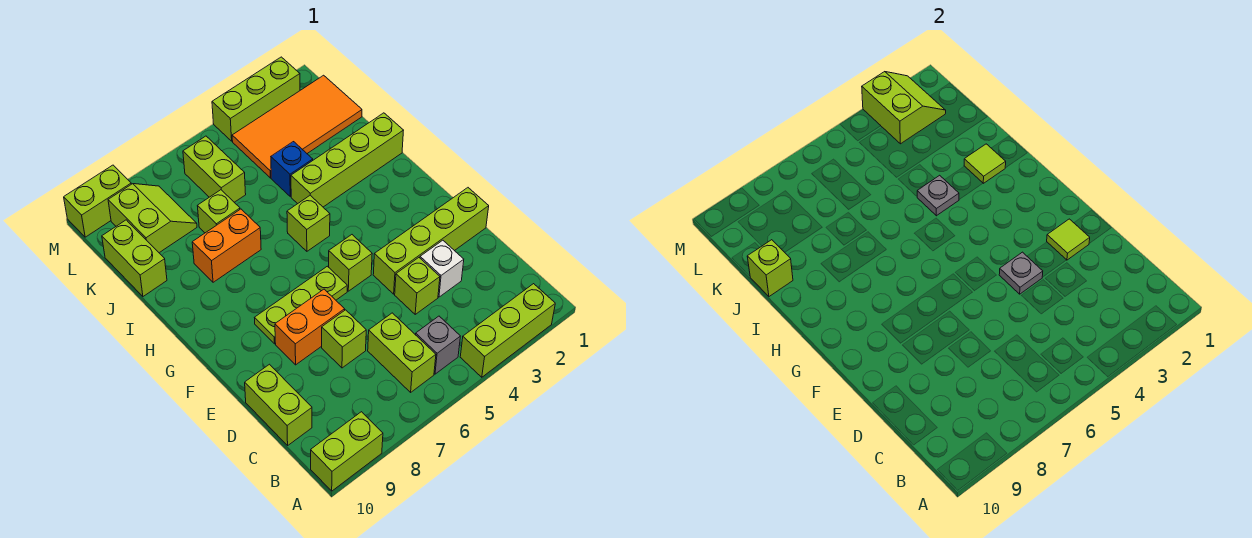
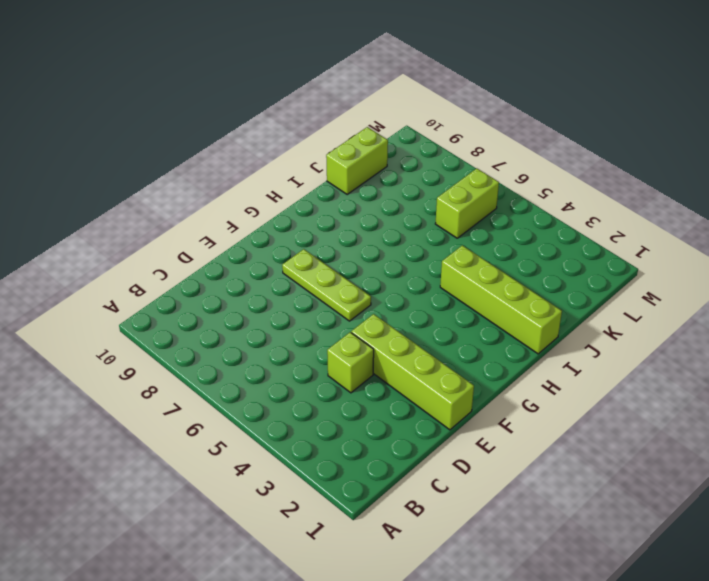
none -> lime 1x3 brick [460,284,555,377]
none -> lime 1x2 brick [311,412,383,491]
none -> grey 1x1 brick [416,316,460,374]

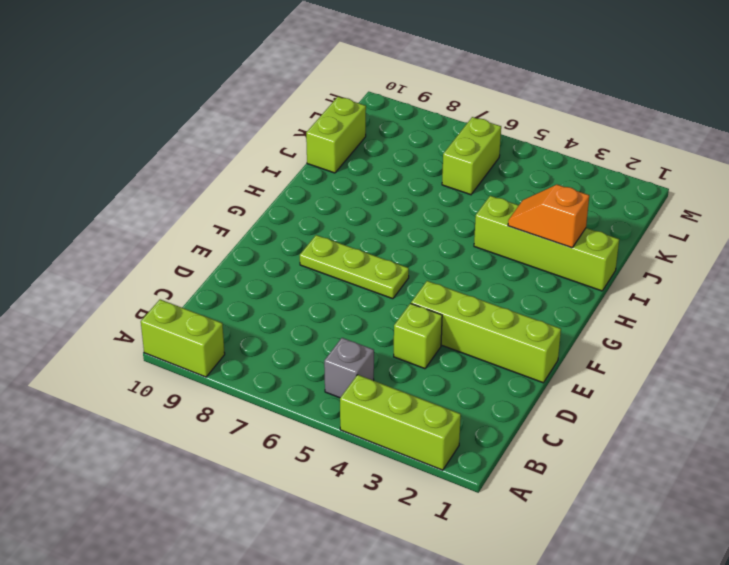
orange 1x2 slope [508,185,589,248] -> lime 1x1 tile [964,144,1006,183]
none -> lime 1x2 brick [368,313,436,392]
none -> lime 1x2 brick [245,364,312,445]
none -> white 1x1 brick [420,240,464,297]

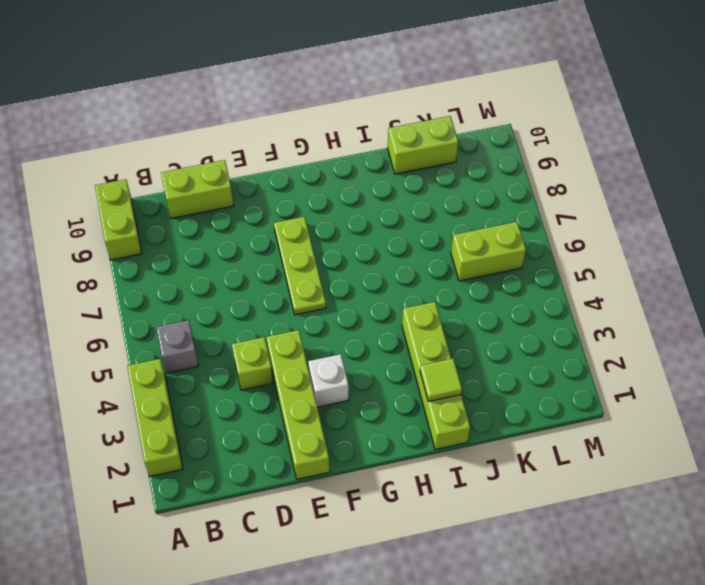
white 1x1 brick [308,354,349,407] -> white 1x1 brick moved to [420,240,464,297]
none -> lime 1x2 brick [368,313,436,392]
none -> lime 1x1 brick [322,310,366,368]
none -> orange 1x2 brick [275,289,345,365]

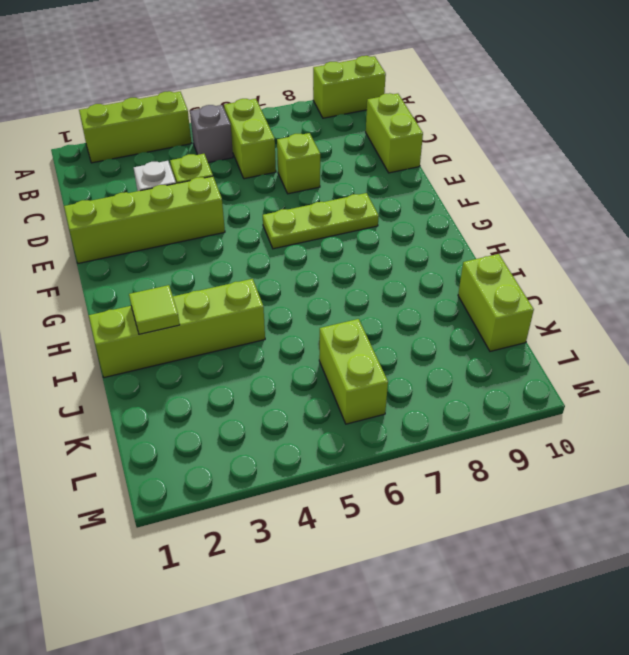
none -> orange 1x2 brick [275,289,345,365]
none -> lime 1x1 brick [329,235,372,291]
none -> lime 1x1 brick [287,195,330,251]

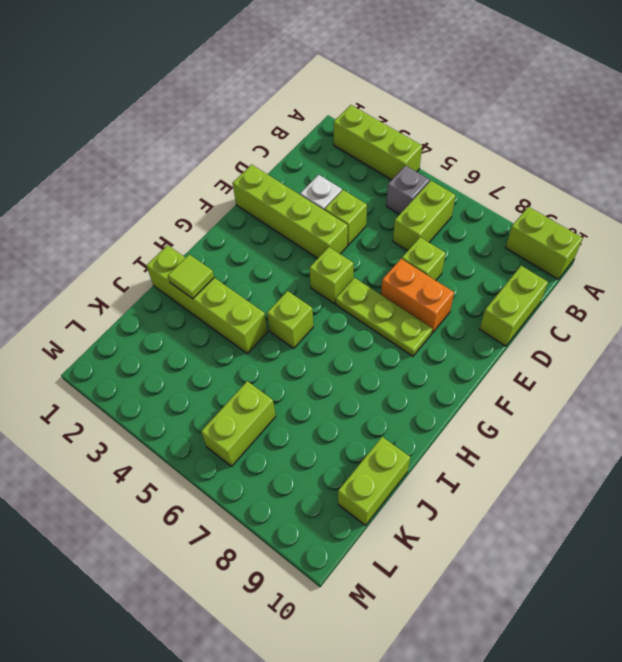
none -> orange 1x2 brick [192,209,261,282]
none -> blue 1x1 brick [271,142,313,197]
none -> lime 1x1 brick [198,190,240,233]

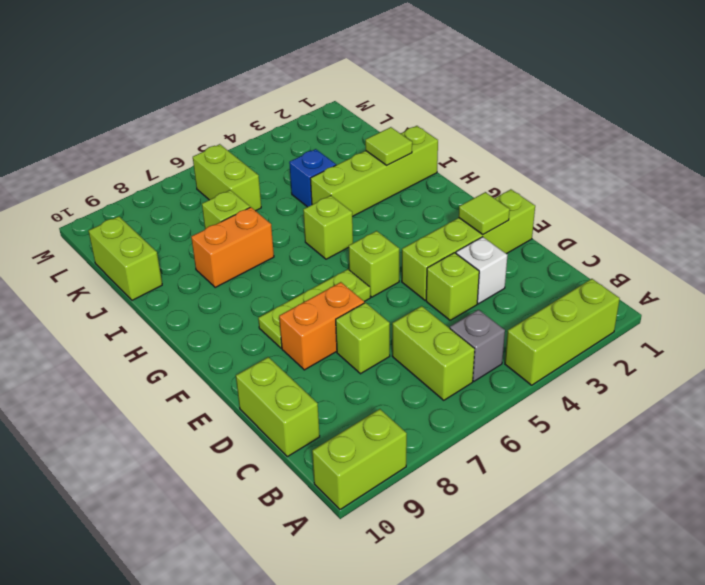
none -> orange 2x4 tile [232,75,362,178]
none -> lime 2x2 slope [108,184,197,253]
none -> lime 1x3 brick [212,57,300,141]

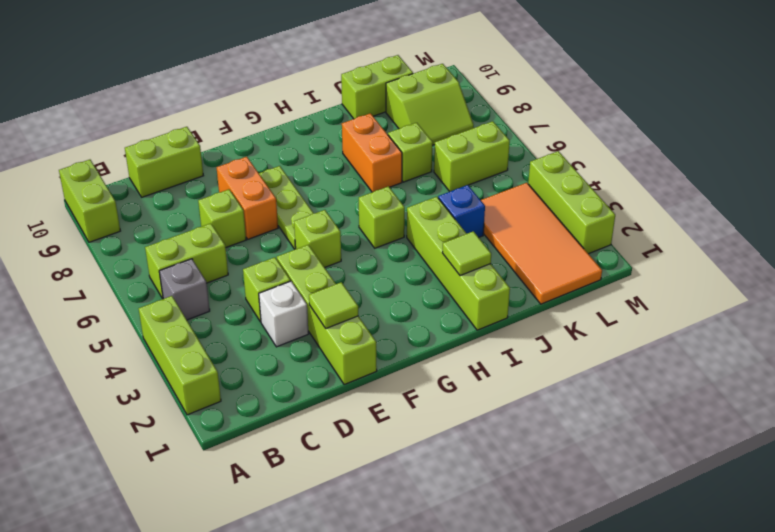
none -> lime 1x2 brick [64,165,131,237]
none -> grey 1x1 plate [999,252,1043,294]
none -> grey 1x1 plate [917,175,959,216]

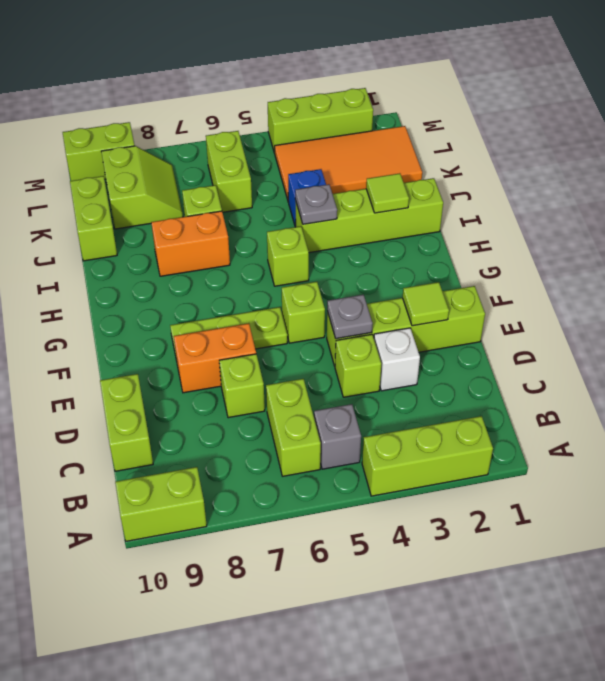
none -> lime 1x1 brick [747,240,793,296]
none -> lime 2x2 slope [862,72,946,144]

